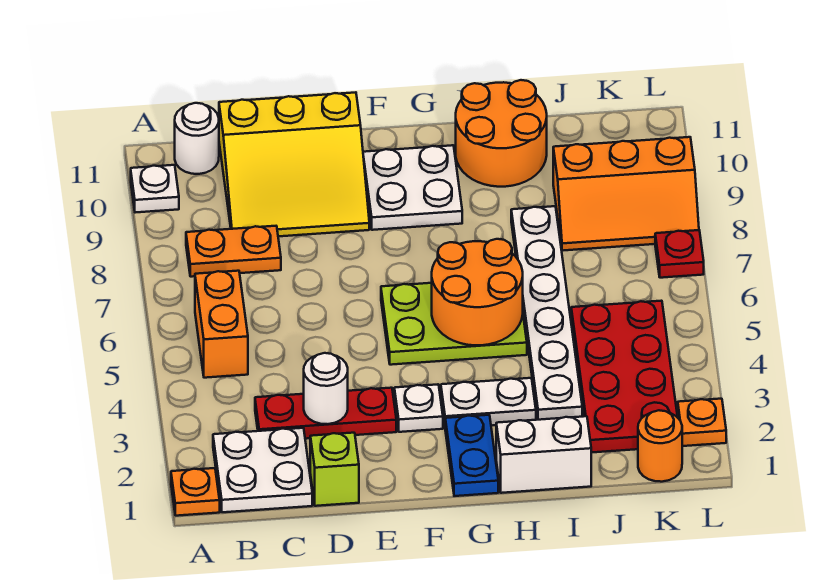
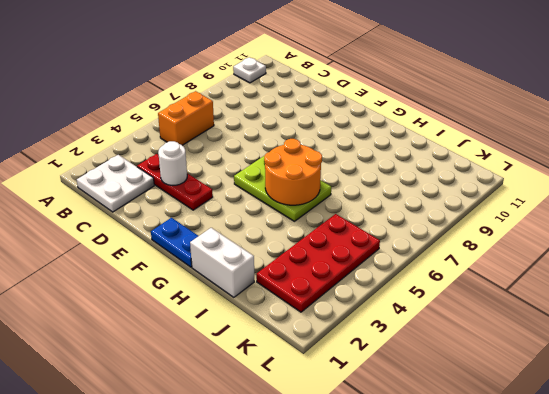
blue 1x2 plate [151,218,198,267] -> blue 1x2 plate turned to [445,415,498,496]
none -> orange 1x1 plate [171,468,220,516]
none -> orange 1x2 plate [186,226,281,277]
none -> white 1x1 round brick [175,103,219,174]

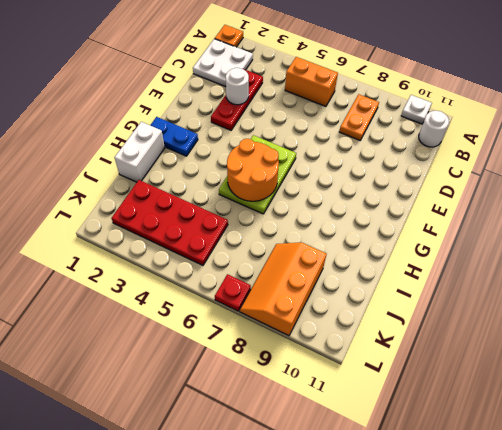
none -> yellow 3x3 slope [219,92,369,236]
none -> lime 1x1 brick [310,433,359,506]
none -> white 1x1 plate [394,384,443,432]

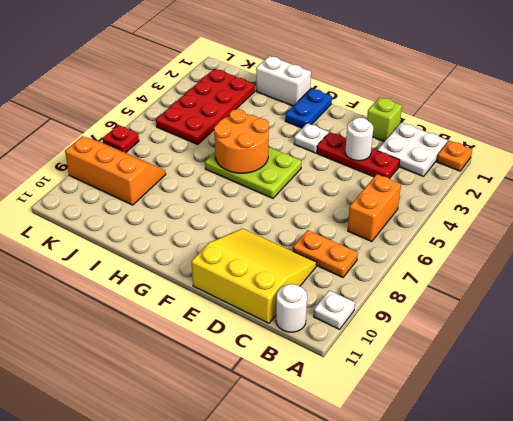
none -> white 2x2 plate [363,145,462,230]
none -> white 1x2 plate [441,378,536,426]
none -> orange 2x2 round brick [456,80,547,187]

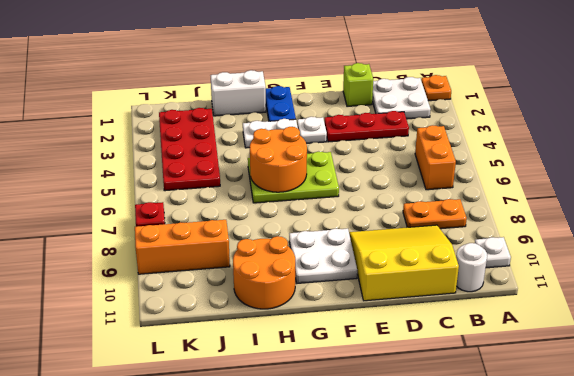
none -> white 1x6 plate [511,206,582,420]
none -> orange 1x1 round brick [638,410,682,482]
none -> orange 1x1 plate [678,399,726,446]

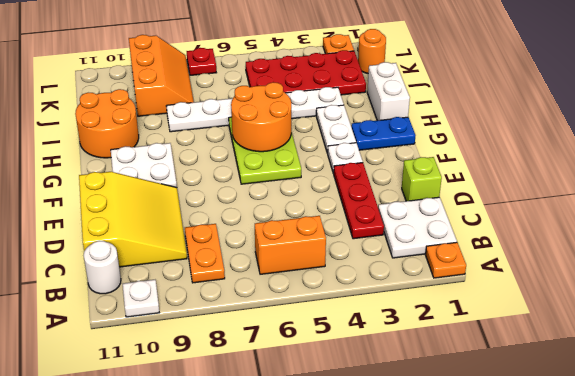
none -> white 1x1 round brick [304,353,348,424]

